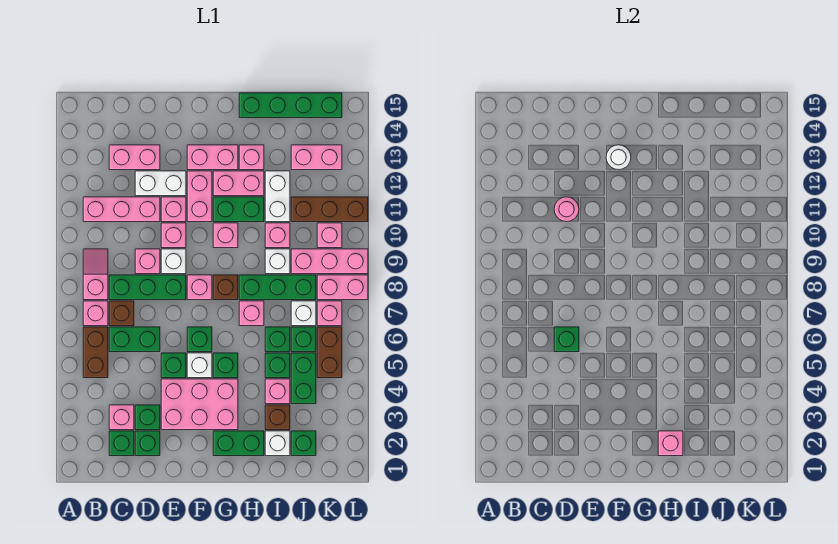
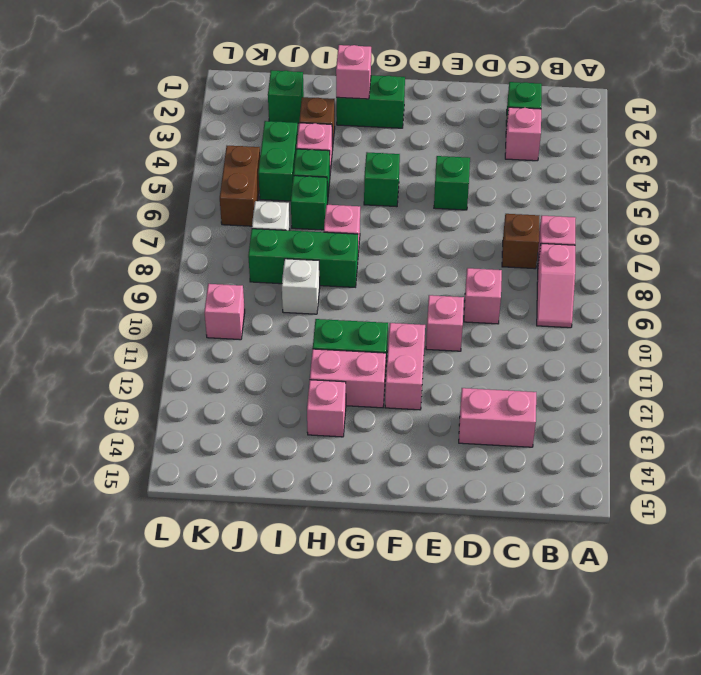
none -> brown 1x2 brick [83,327,108,378]
none -> pink 1x3 brick [83,197,160,222]
none -> green 1x2 brick [109,327,160,352]
none -> green 1x3 brick [109,275,186,300]

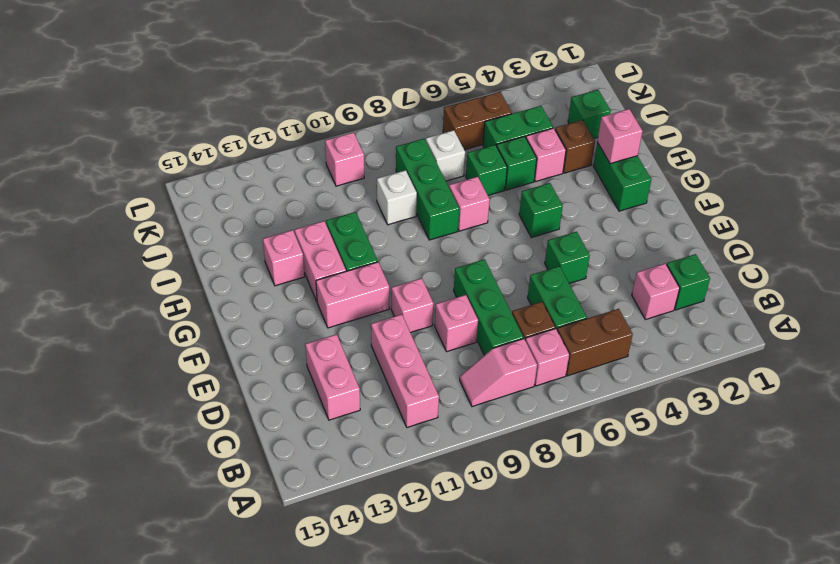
none -> green 1x1 brick [135,431,160,456]
none -> green 1x1 brick [135,405,160,430]
none -> white 1x2 brick [135,171,186,196]
none -> pink 2x3 brick [161,379,238,430]

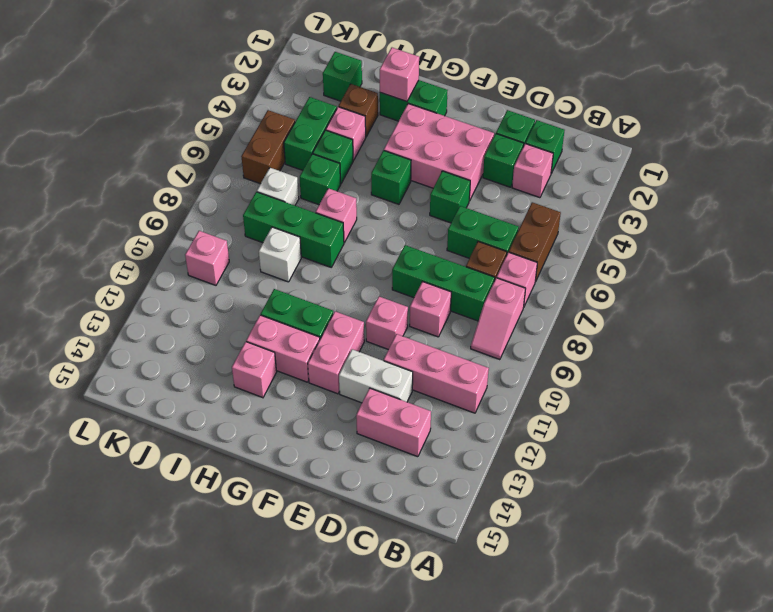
none -> white 1x1 brick [161,249,186,274]
none -> pink 1x1 brick [161,197,186,222]
none -> white 1x1 brick [187,353,212,378]
none -> green 1x1 brick [187,327,212,352]

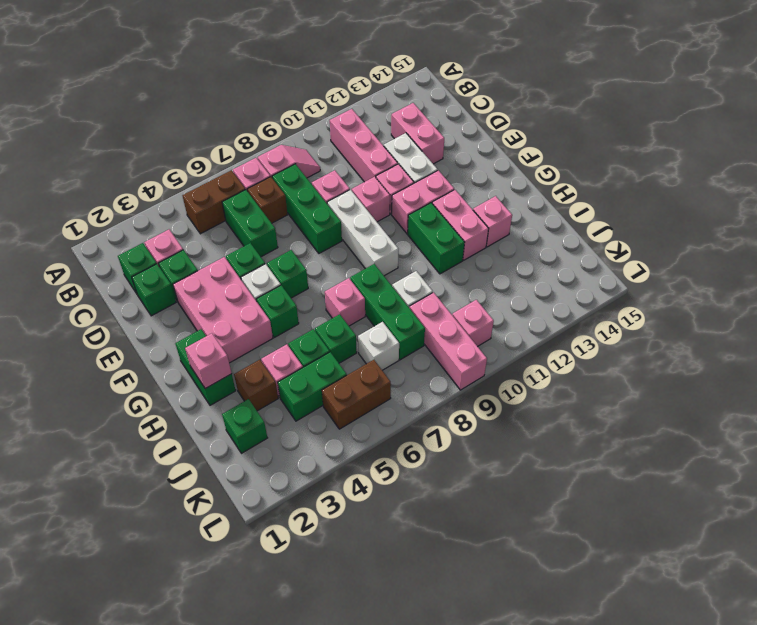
white 1x3 brick [327,190,398,276] -> white 1x1 brick [161,249,186,274]
none -> pink 1x1 brick [187,275,212,300]
none -> pink 1x2 brick [187,145,238,170]
none -> brown 1x1 brick [213,275,238,300]
none -> pink 1x1 brick [213,223,238,248]

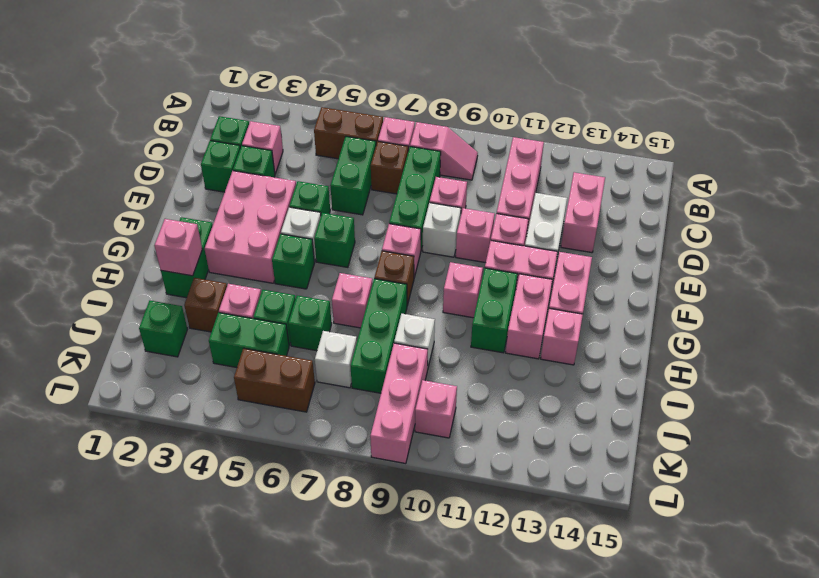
none -> green 1x4 brick [239,93,342,118]
none -> white 1x1 brick [265,431,290,456]
none -> pink 1x1 brick [265,223,290,248]
none -> white 1x2 brick [265,171,290,222]

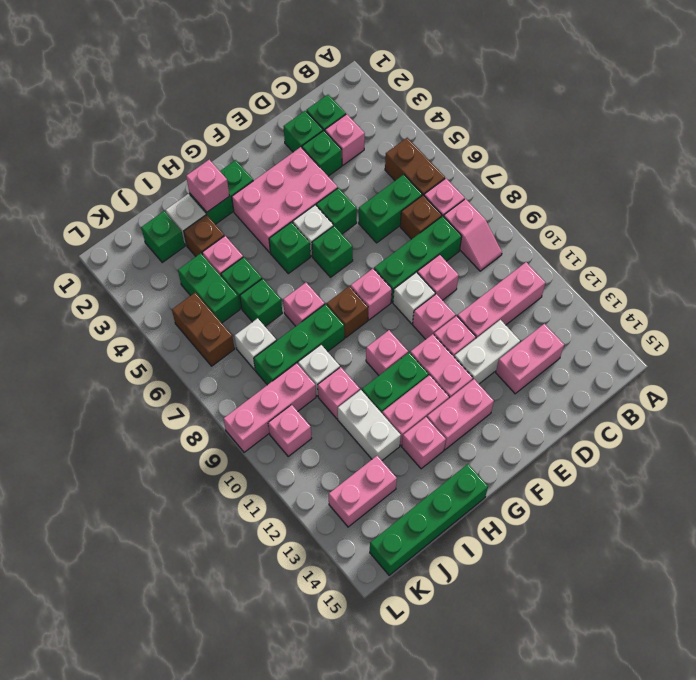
none -> green 1x1 brick [291,327,316,352]
none -> brown 1x3 brick [291,197,368,222]
none -> pink 1x1 brick [317,301,342,326]
none -> pink 1x2 brick [317,275,368,300]

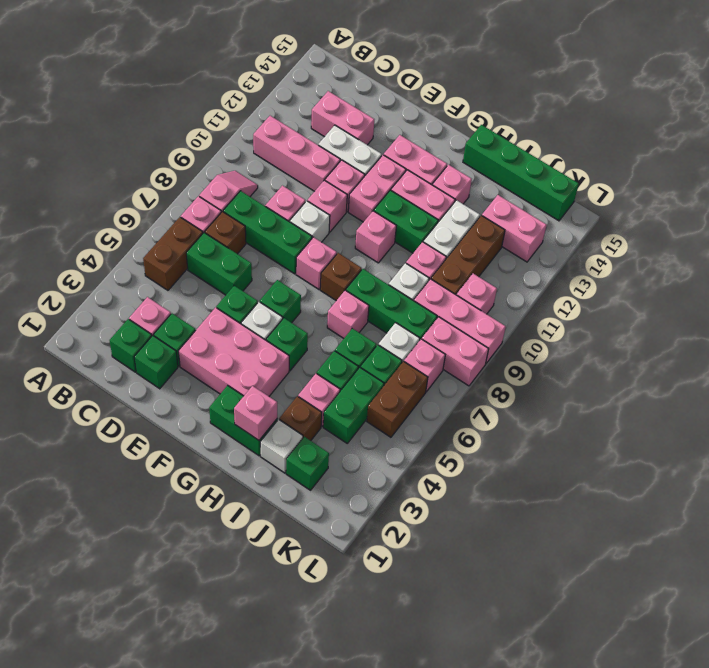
brown 1x3 brick [431,215,505,295] -> brown 1x3 brick turned to [291,197,368,222]
none -> green 1x1 brick [554,327,579,352]
none -> pink 1x1 round brick [554,197,579,222]
none -> white 1x1 round brick [606,145,631,170]

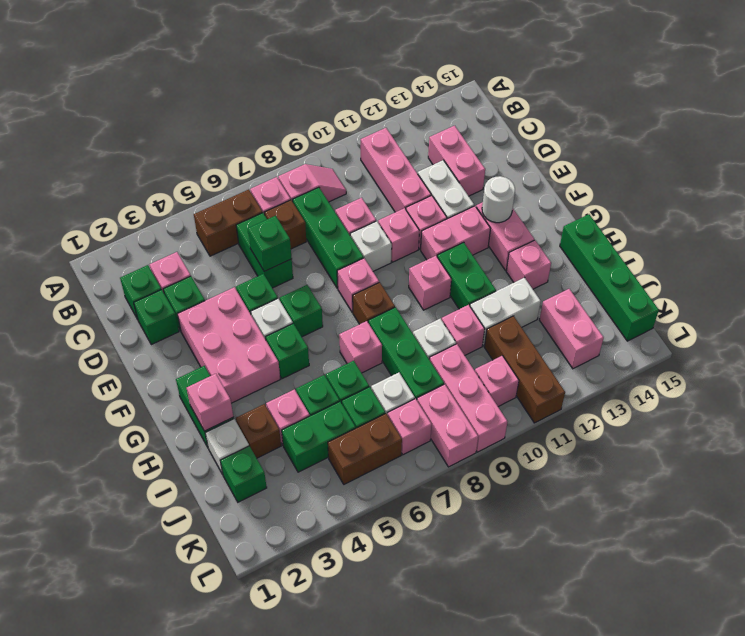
none -> pink 1x2 brick [213,171,264,196]
none -> pink 1x1 round brick [554,197,579,222]

